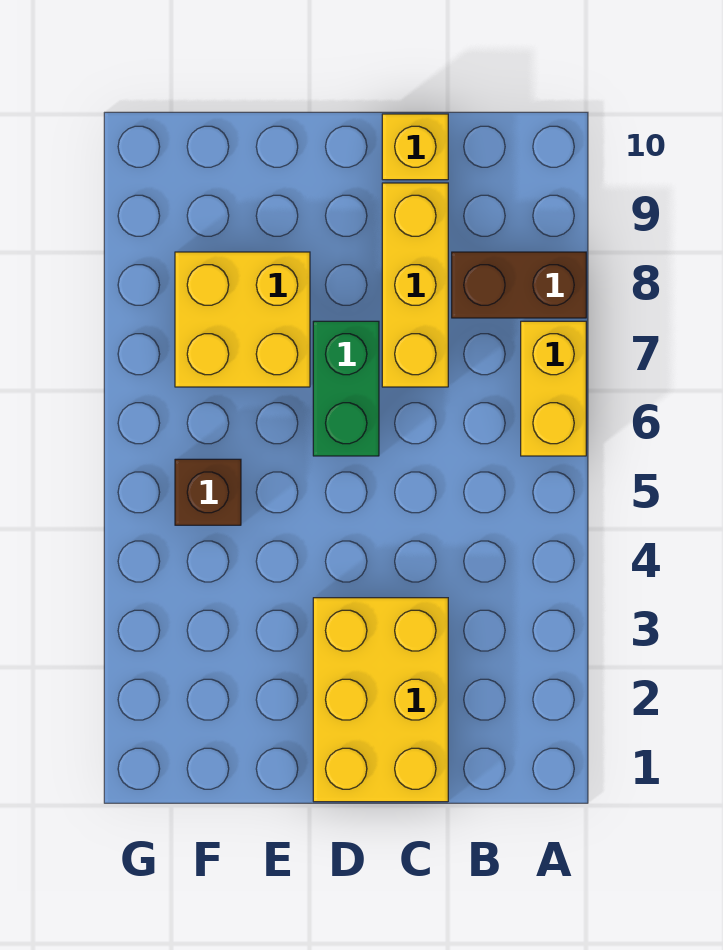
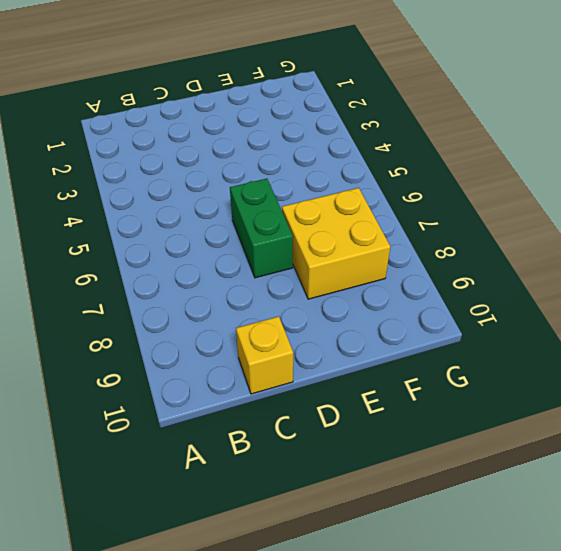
none -> yellow 1x2 brick [521,321,586,456]
none -> brown 1x2 brick [452,252,586,318]

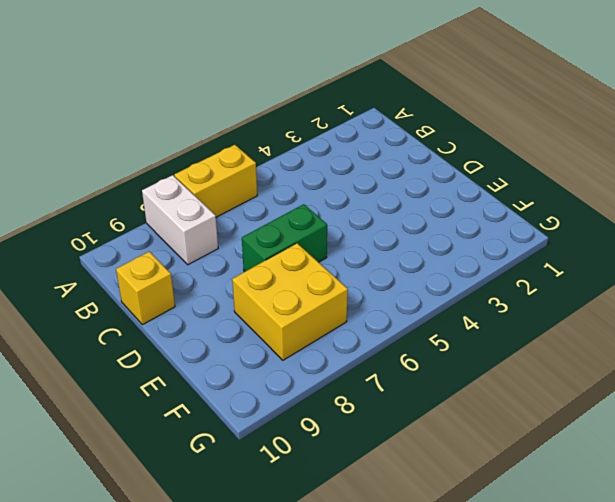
white 1x2 brick [142,175,218,265] -> brown 1x2 brick [452,252,586,318]
none -> yellow 2x3 brick [313,598,448,802]
none -> yellow 1x3 brick [382,183,448,387]

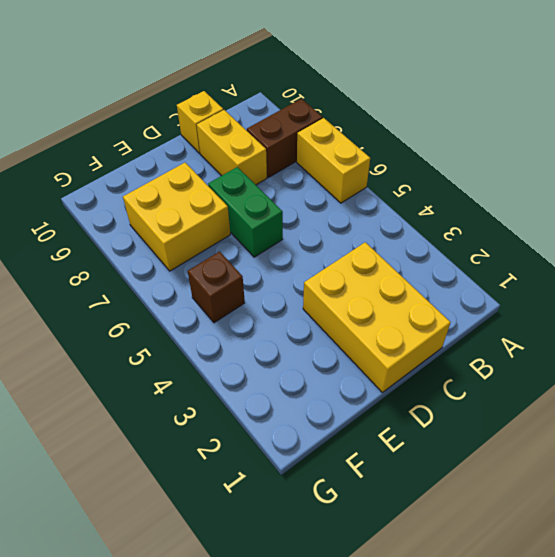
yellow 1x2 brick [197,110,267,185] -> yellow 1x3 brick [382,183,448,387]

